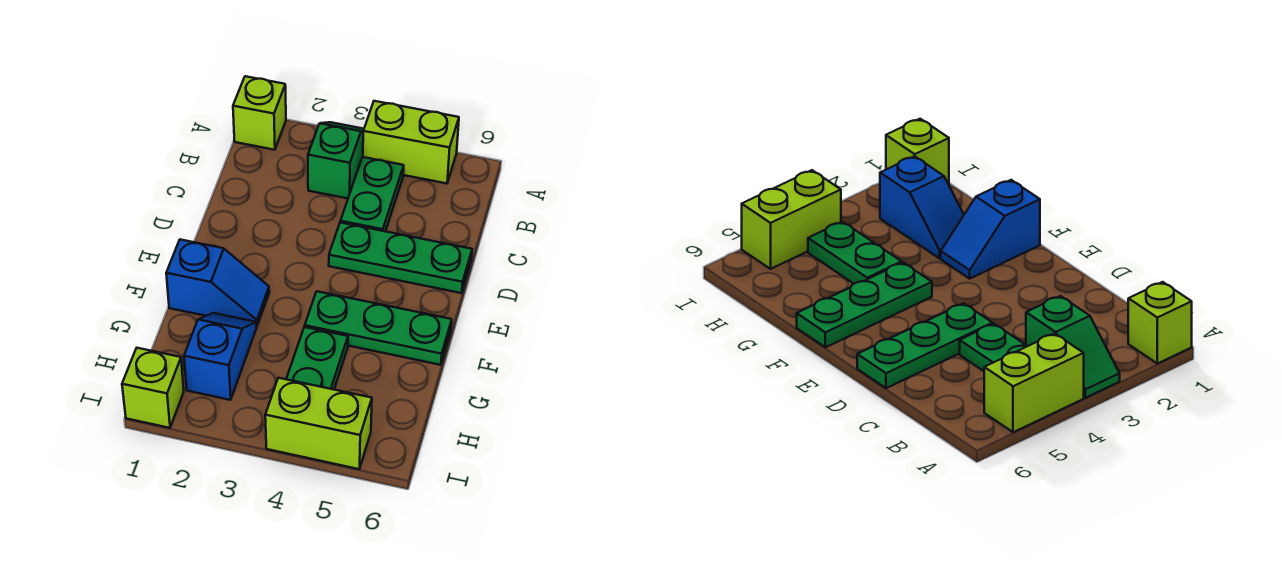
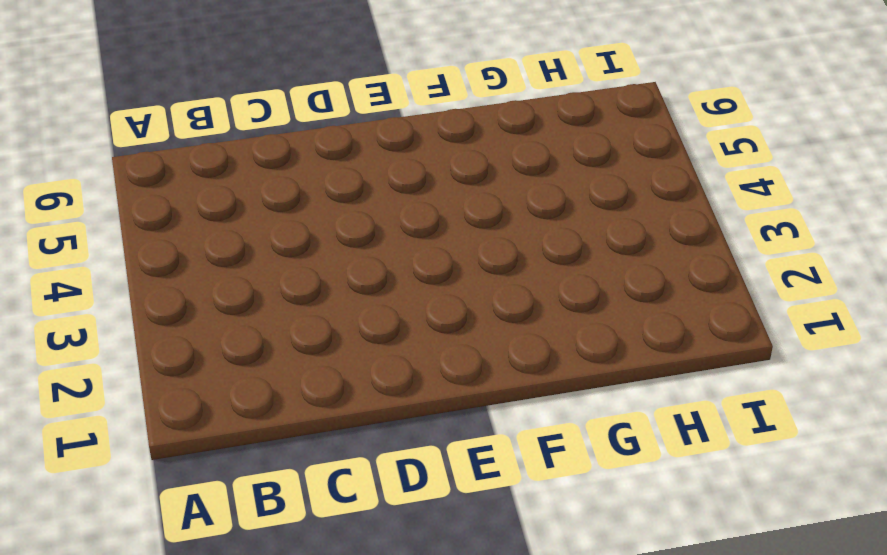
none -> lime 1x1 brick [233,76,286,150]
none -> green 1x2 slope [308,122,364,199]

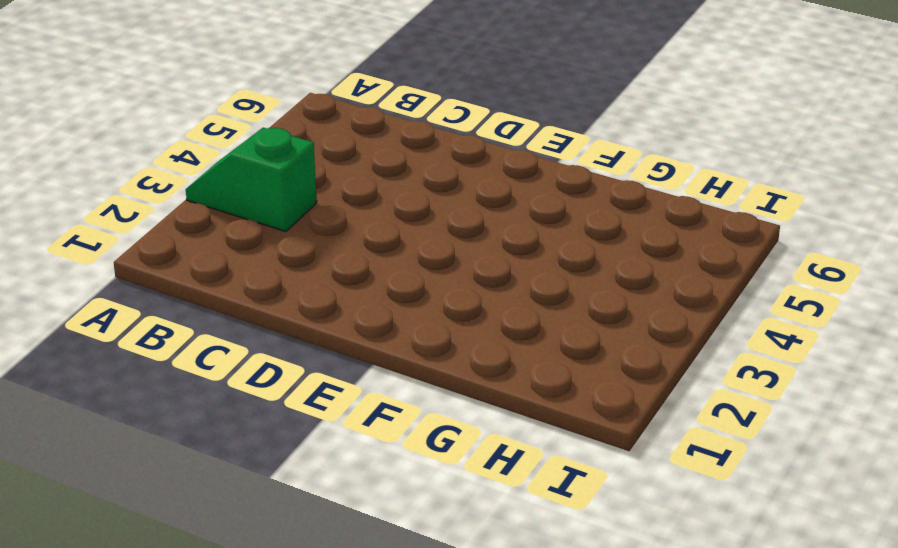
none -> lime 1x1 brick [233,76,286,150]
none -> lime 1x2 brick [363,101,459,184]

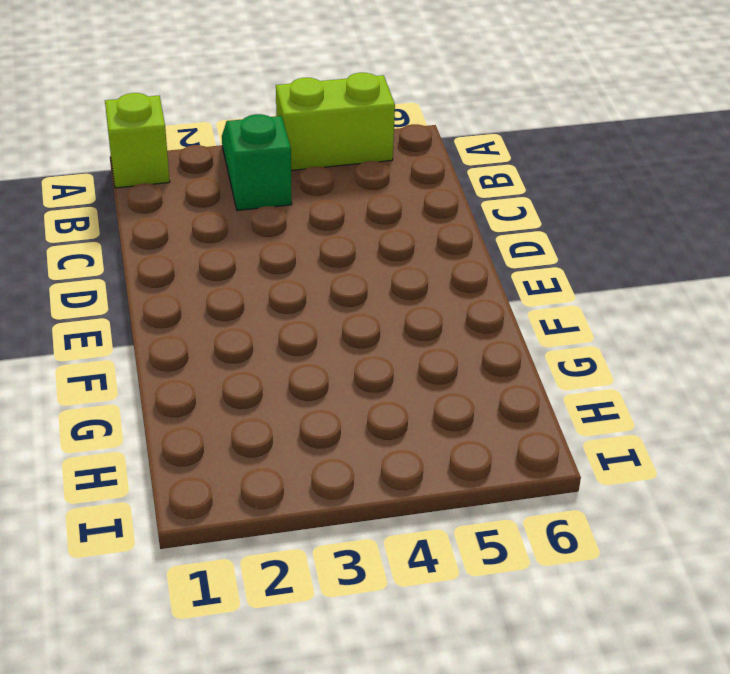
none -> green 1x2 plate [340,157,404,231]
none -> green 1x3 plate [329,223,472,293]

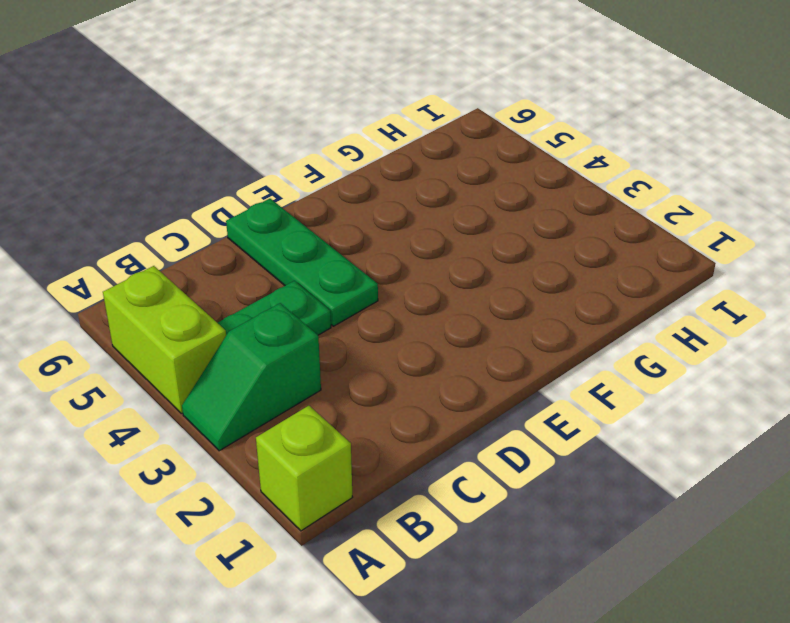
none -> blue 1x2 slope [166,240,269,326]
none -> green 1x3 plate [305,291,452,365]

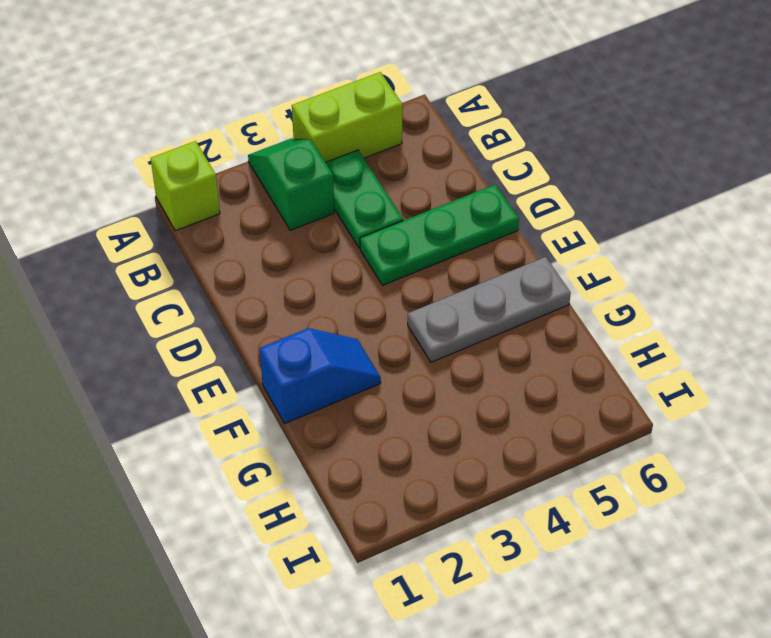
grey 1x3 plate [408,257,571,362] -> green 1x3 plate [305,291,452,365]
none -> blue 1x2 slope [184,313,257,400]
none -> green 1x2 plate [286,327,348,390]

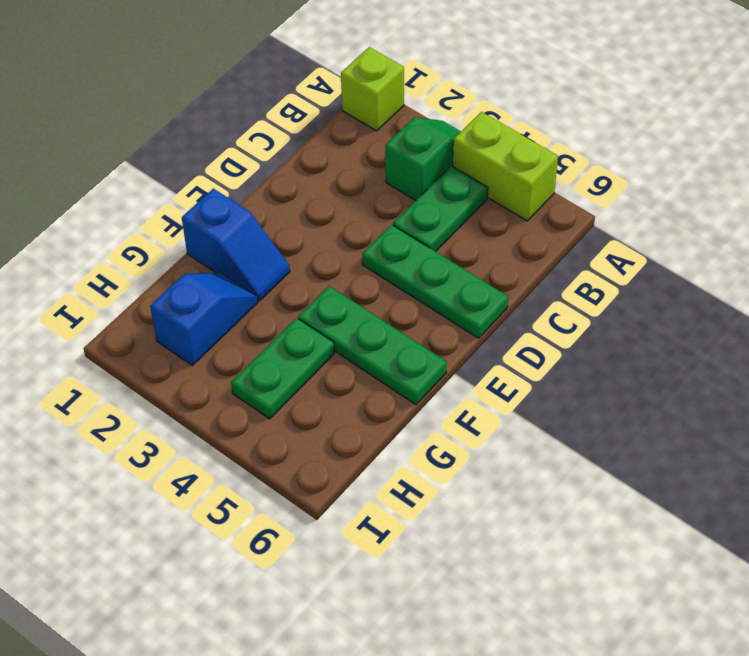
none -> lime 1x1 brick [122,348,184,428]
none -> lime 1x2 brick [265,378,372,469]

